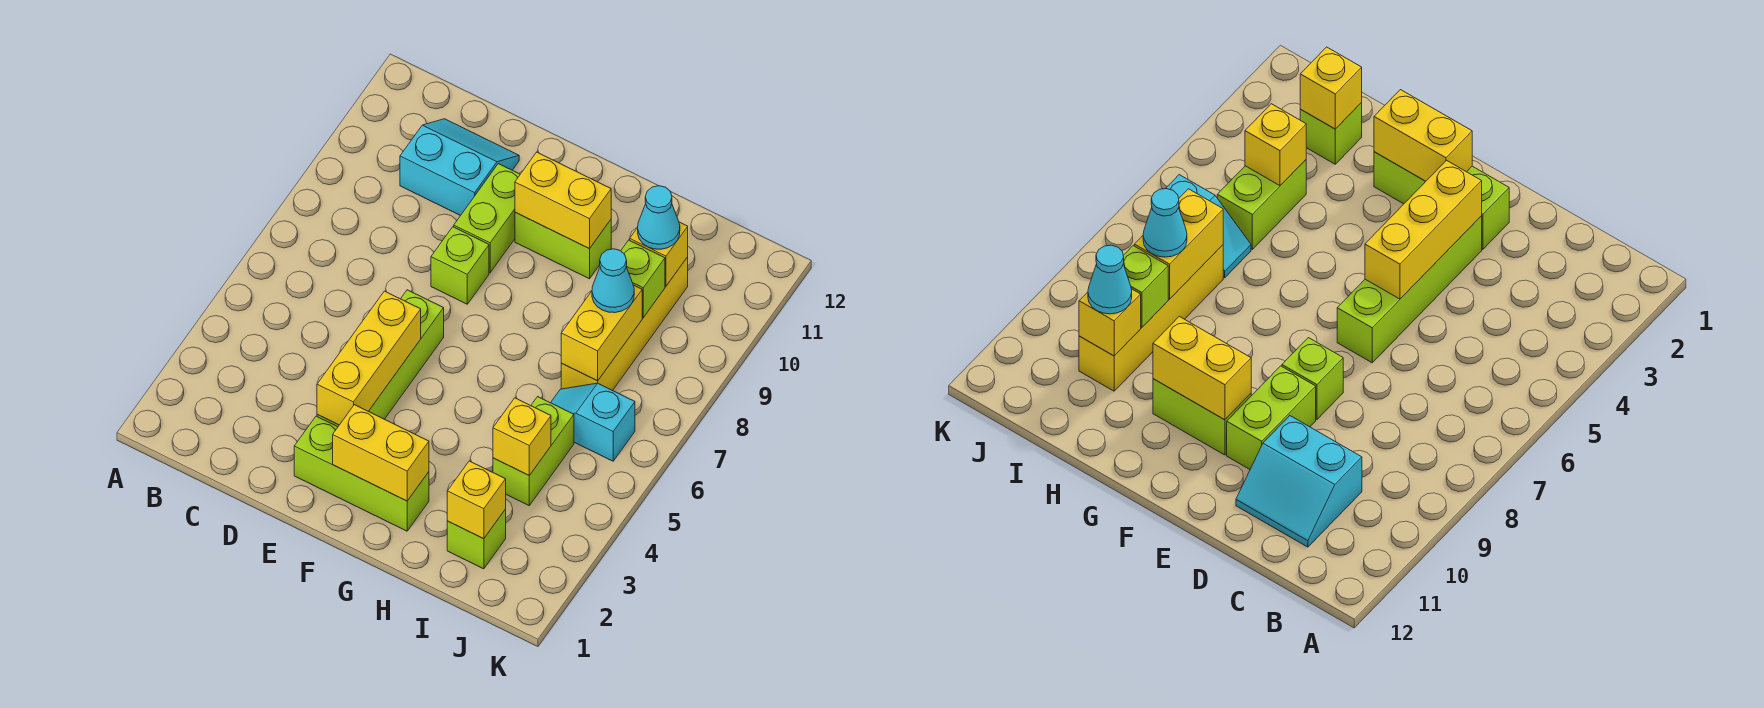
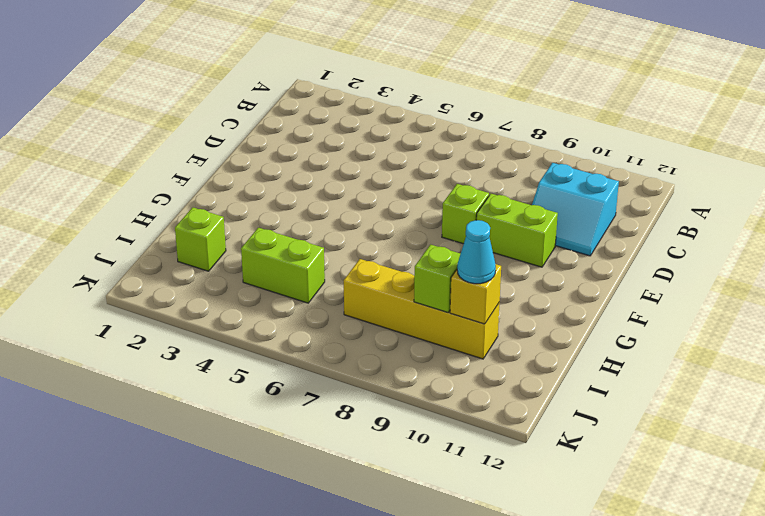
cyan 2x2 slope [532,163,619,256] -> cyan 2x2 slope turned to [400,119,519,216]
none -> lime 1x3 brick [294,416,429,531]
none -> lime 1x4 brick [317,290,444,427]
none -> lime 1x2 brick [515,212,611,279]

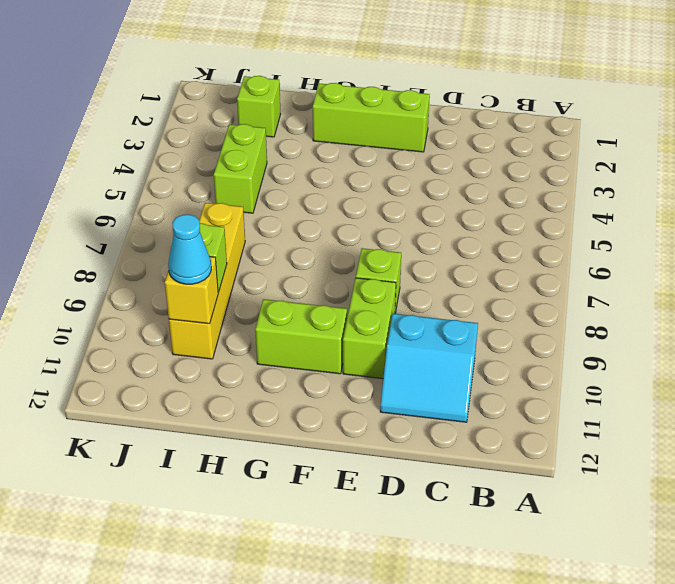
none -> lime 1x4 brick [317,290,444,427]
none -> cyan 1x2 slope [551,383,635,461]
none -> yellow 1x3 brick [317,291,421,425]

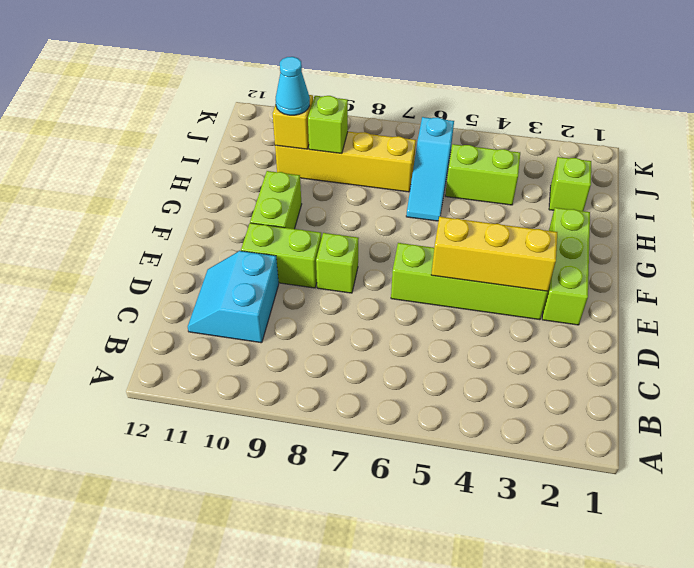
cyan 1x3 slope [406,117,454,221] -> cyan 1x2 slope [551,383,635,461]
none -> yellow 1x2 brick [333,405,429,501]
none -> yellow 1x2 brick [515,152,611,249]
none -> yellow 1x1 brick [447,461,506,539]

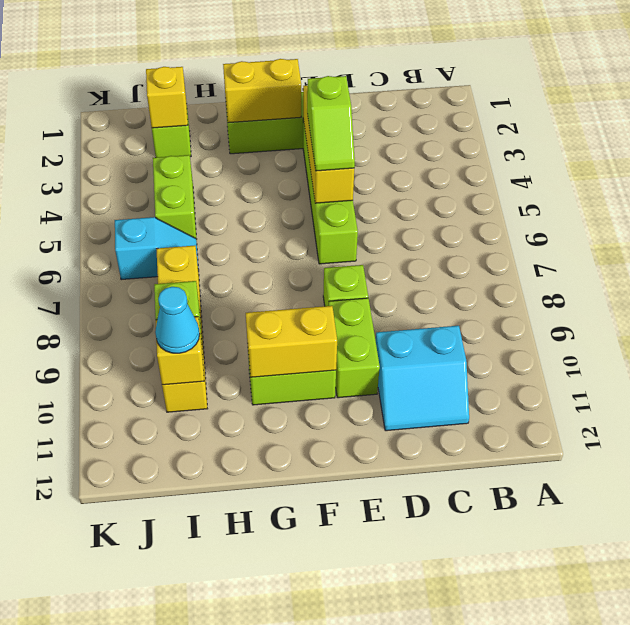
lime 1x2 slope [307,76,355,171] -> none
none -> yellow 1x1 brick [493,398,551,475]
none -> yellow 1x2 brick [561,285,642,381]
none -> cyan 1x1 cone [592,249,634,313]

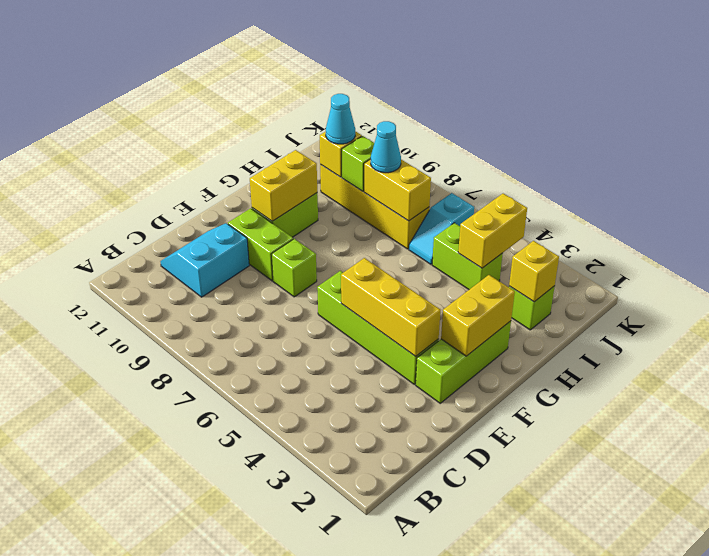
yellow 1x2 brick [458,194,527,268] -> yellow 1x1 brick [493,398,551,475]

